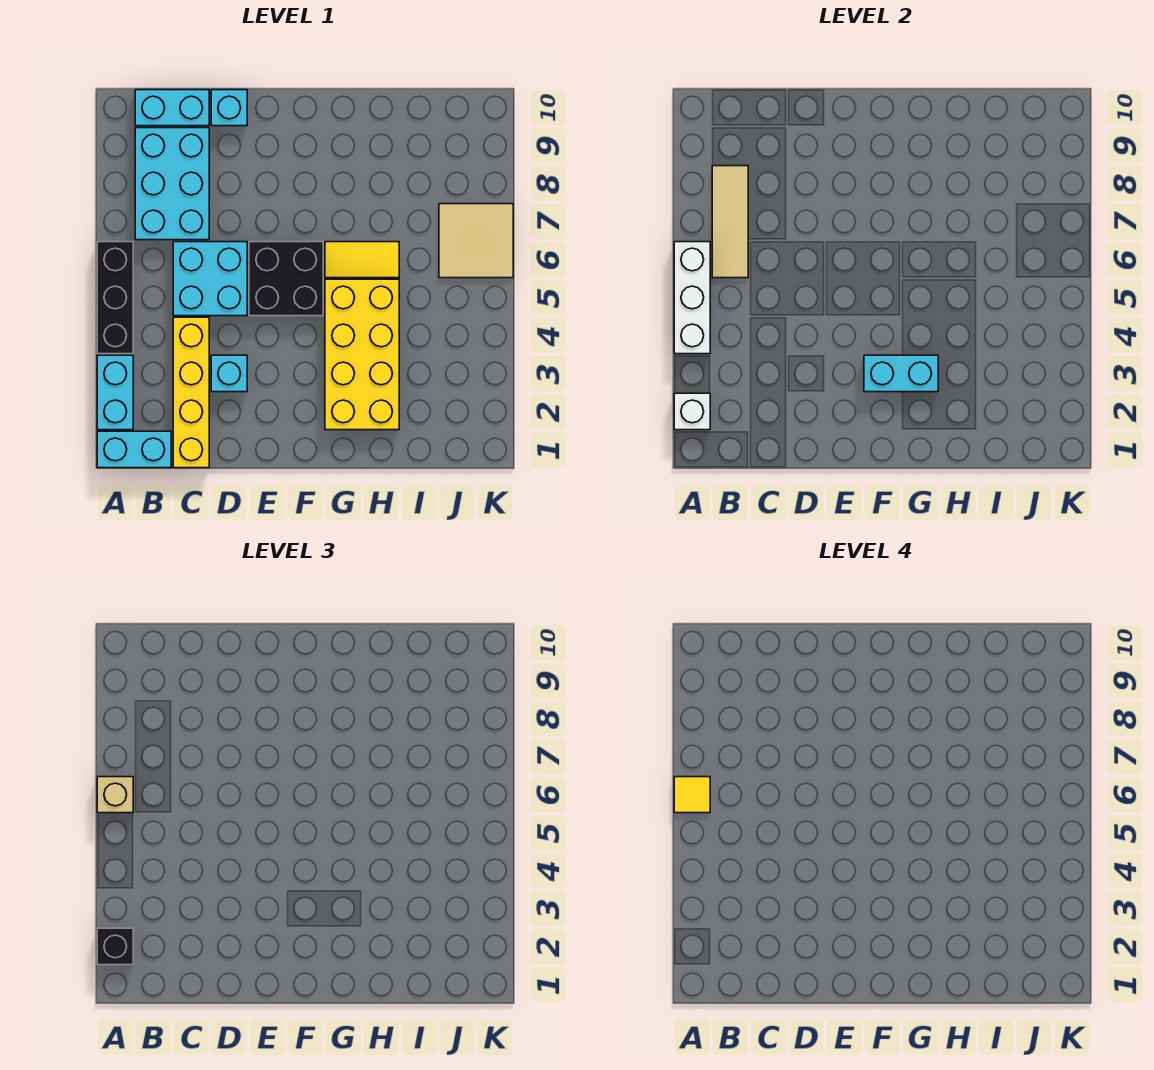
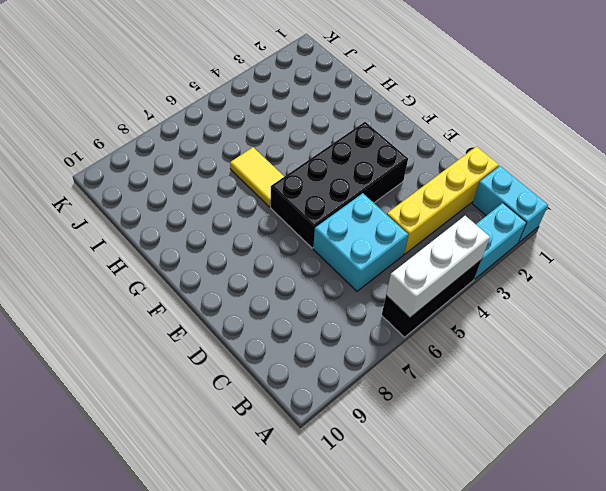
black 2x4 brick [271,122,408,248] -> black 2x2 brick [249,242,323,316]
none -> cyan 2x3 brick [135,128,209,240]
none -> cyan 1x2 brick [135,90,209,126]
none -> cyan 1x1 brick [211,355,247,392]

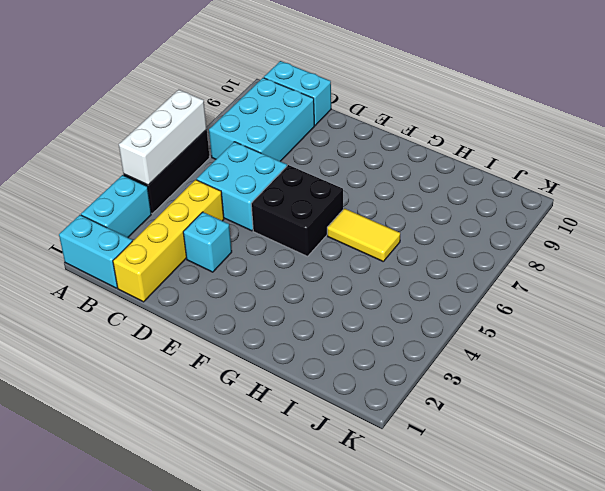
none -> cyan 1x1 brick [211,90,247,126]
none -> yellow 2x4 brick [325,279,399,430]
none -> tan 2x2 tile [439,204,513,278]

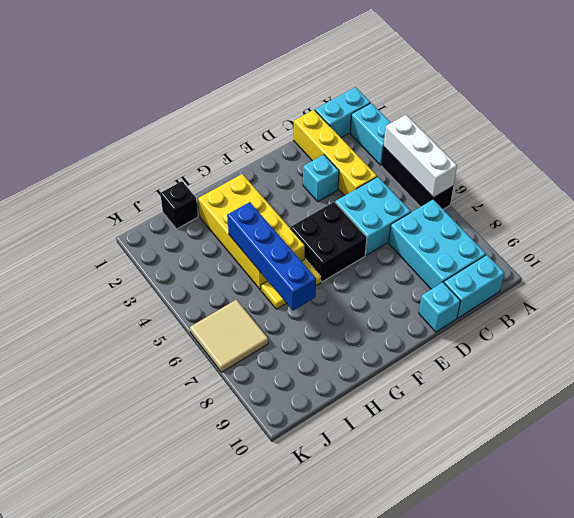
blue 1x4 brick [227,202,316,311] -> none
black 1x1 brick [160,181,198,229] -> black 1x1 brick moved to [97,928,133,965]
none -> white 1x1 brick [674,393,710,430]
none -> tan 1x3 tile [712,166,748,278]
none -> cyan 1x2 brick [864,355,938,392]

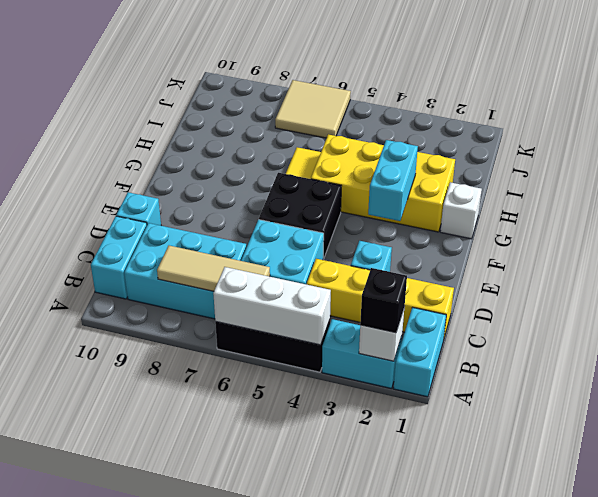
white 1x1 brick [440,182,482,239] -> none
none -> tan 1x1 brick [97,777,133,813]
none -> yellow 1x1 tile [674,777,710,813]

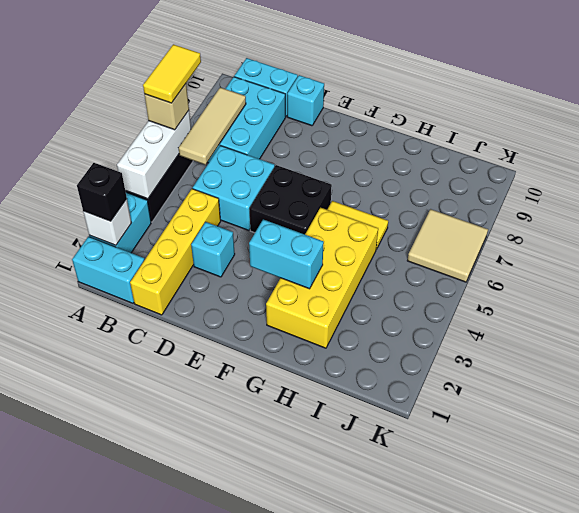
yellow 1x2 tile [143,44,201,103] -> yellow 1x1 tile [674,777,710,813]

